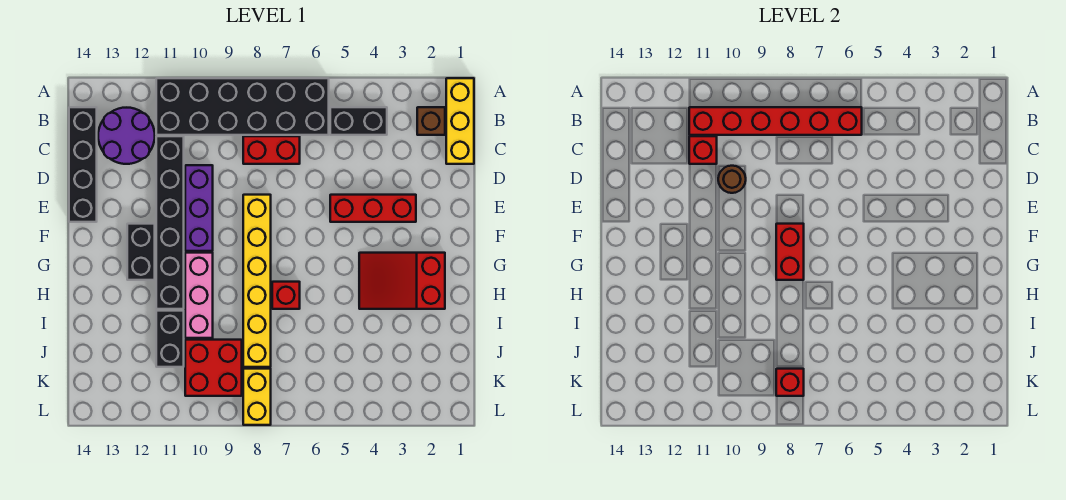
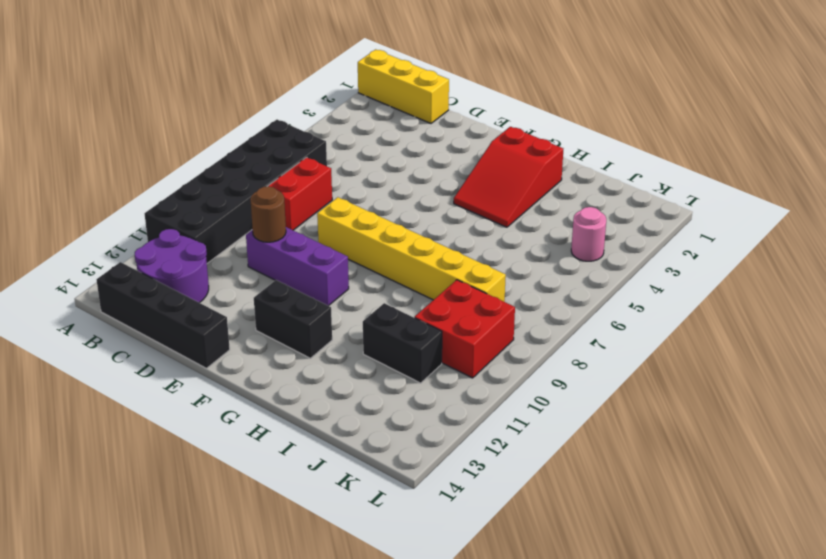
pink 1x1 round brick [571,207,606,261] -> none
none -> brown 1x1 brick [417,107,445,135]
none -> black 1x2 brick [330,107,387,135]
none -> black 1x6 brick [156,136,184,309]

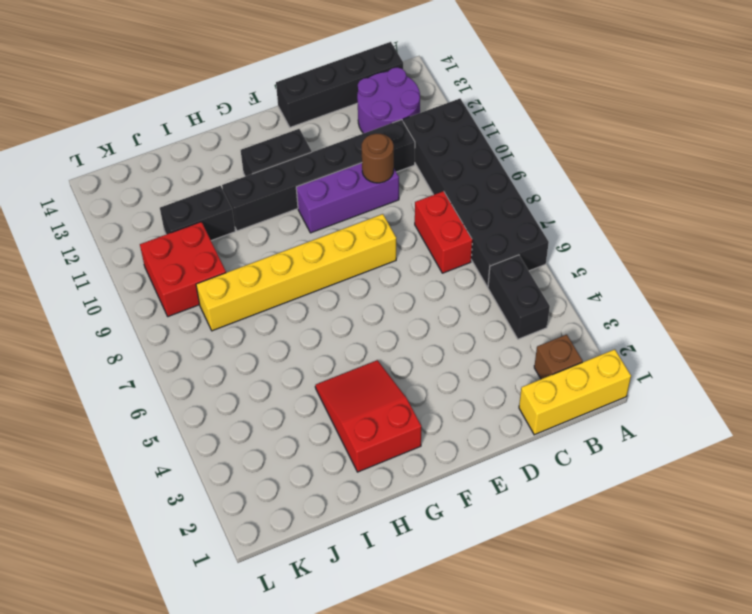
none -> red 1x3 brick [330,195,416,222]
none -> pink 1x3 brick [185,253,213,338]
none -> red 1x1 brick [272,282,300,309]

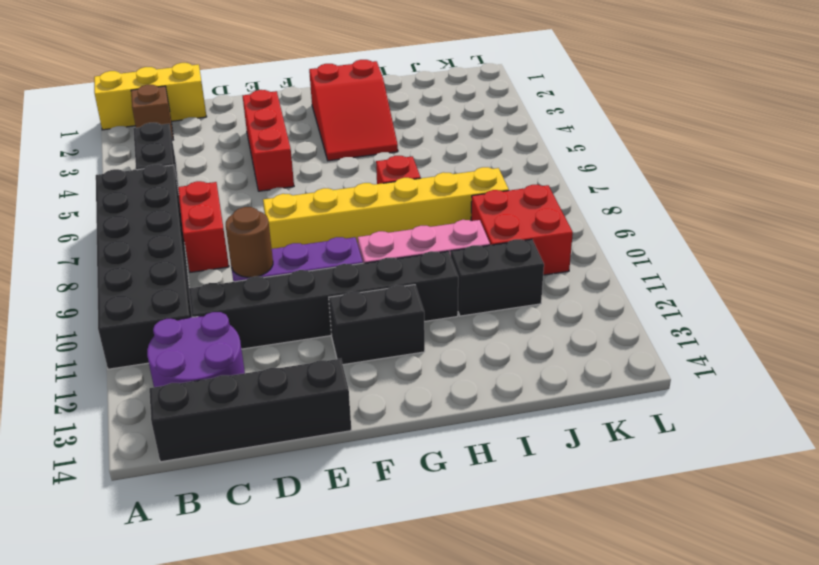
none -> yellow 1x2 brick [243,369,271,425]
none -> red 1x6 brick [689,107,862,135]
none -> red 1x1 brick [689,136,717,164]

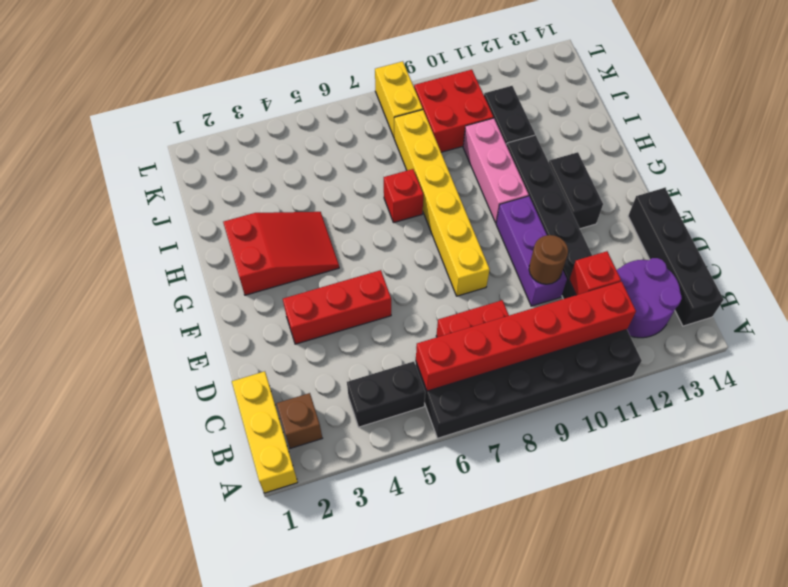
none -> red 1x2 brick [776,224,804,280]
none -> red 1x1 brick [776,369,804,396]

